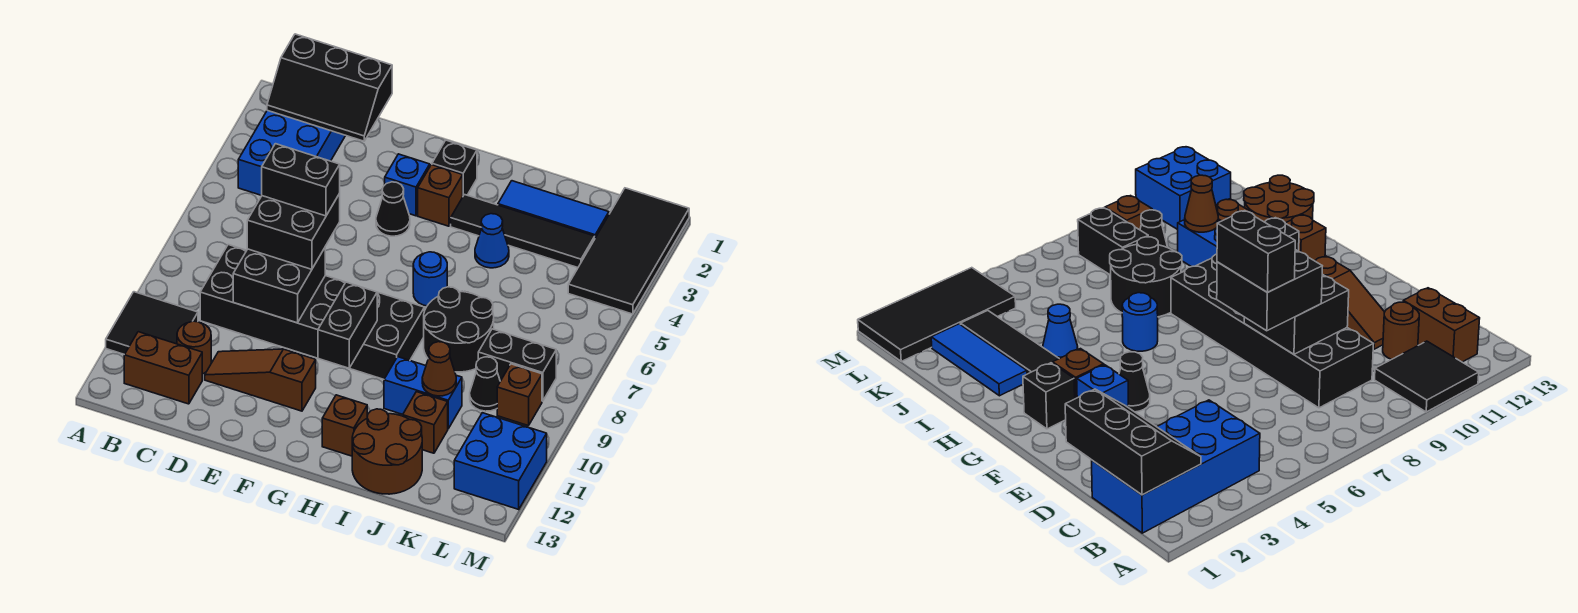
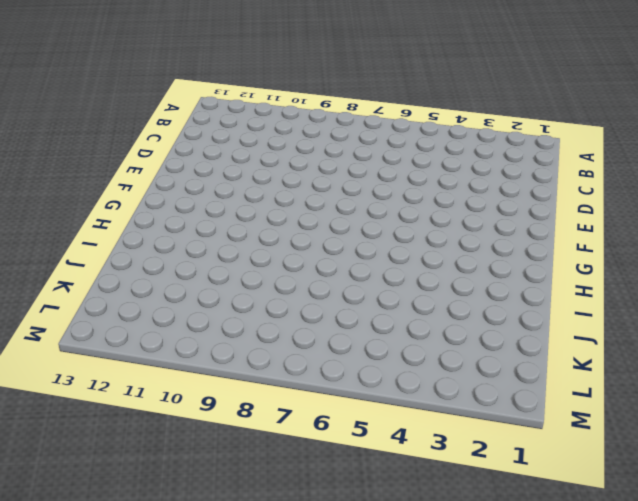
none -> black 2x2 tile [106,292,198,354]
none -> blue 2x4 brick [238,110,346,196]
none -> brown 1x2 brick [124,332,202,404]
none -> black 2x6 brick [200,245,424,379]

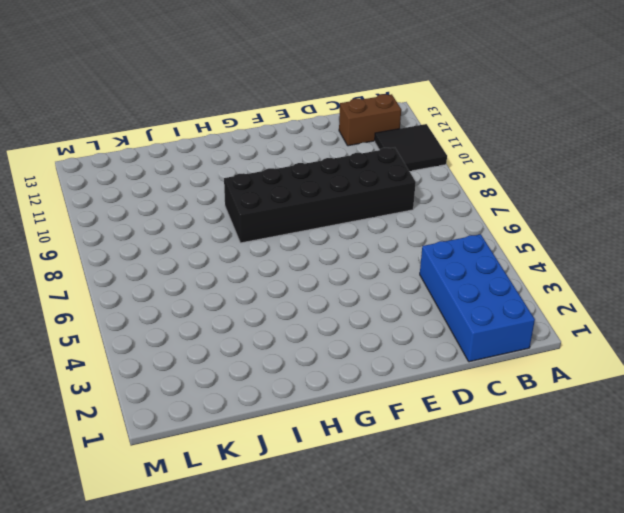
none -> brown 1x1 round brick [177,321,211,374]
none -> brown 1x3 slope [205,349,316,411]
none -> blue 1x1 brick [385,154,430,216]
none -> black 1x1 cone [376,182,410,236]

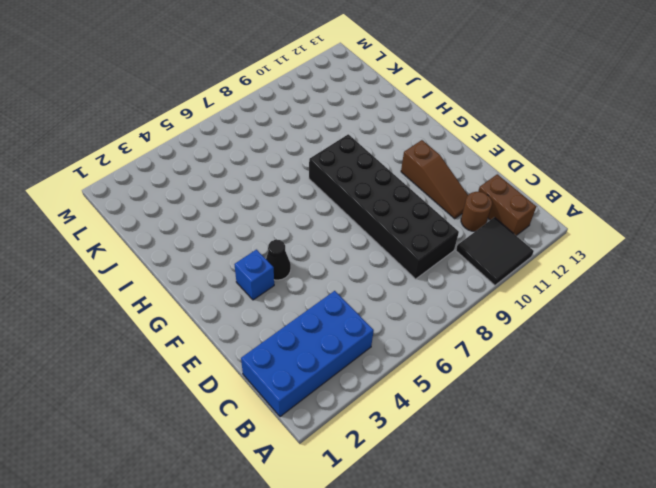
none -> black 1x1 brick [432,140,477,195]
none -> brown 1x1 brick [418,165,463,226]
none -> black 1x4 tile [451,195,595,268]
none -> blue 1x1 round brick [413,252,447,306]

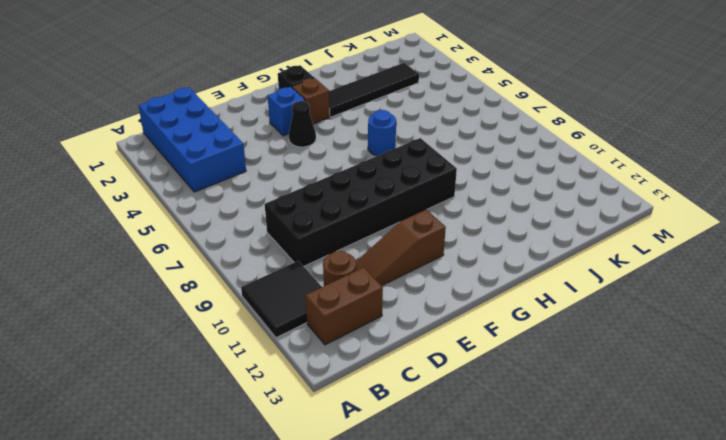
none -> brown 1x1 brick [322,395,367,456]
none -> blue 1x3 tile [498,181,609,238]
none -> blue 1x1 cone [475,214,509,268]
none -> black 2x2 round brick [424,287,494,372]

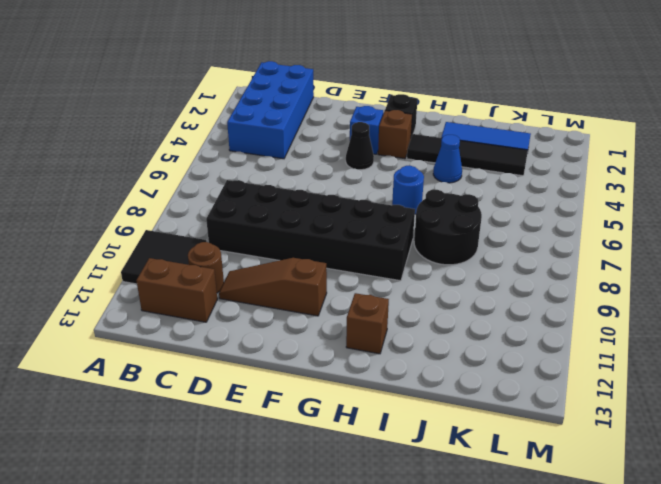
none -> blue 1x2 brick [384,357,462,429]
none -> brown 2x2 round brick [352,409,422,494]
none -> brown 1x1 brick [403,392,448,453]
none -> black 1x2 brick [478,329,556,401]

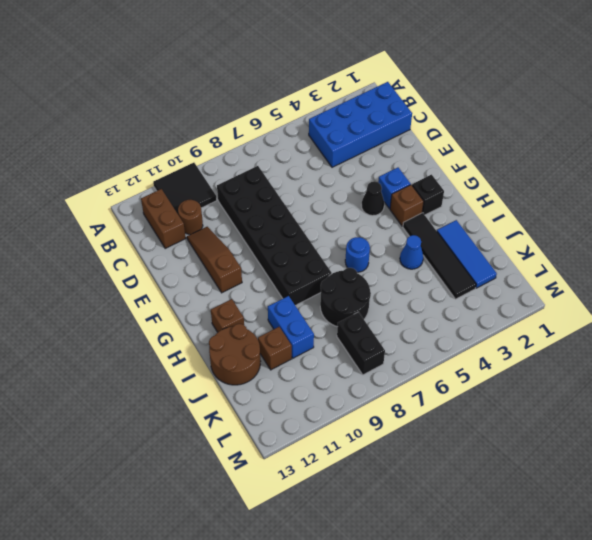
none -> black 1x1 cone [470,357,500,411]
none -> black 2x4 tile [568,188,689,314]
none -> brown 1x1 brick [497,364,542,426]
none -> blue 2x2 brick [454,413,547,509]

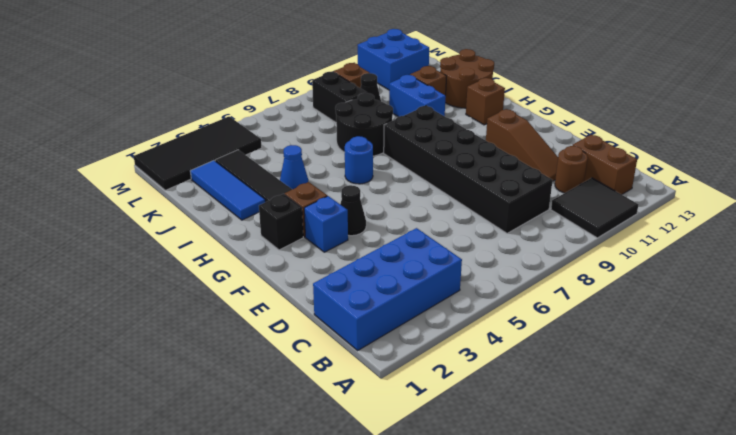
none -> black 2x3 slope [267,34,392,141]
none -> black 2x2 brick [233,248,325,323]
none -> black 1x2 brick [318,282,377,368]
none -> brown 1x1 cone [422,342,456,396]

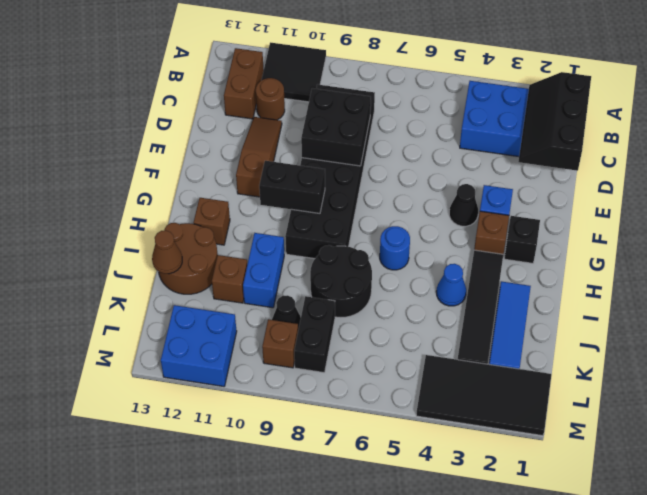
brown 1x1 cone [152,230,182,274] -> brown 1x1 cone moved to [422,342,456,396]
none -> black 2x2 brick [247,194,340,269]
none -> black 1x2 brick [262,144,340,216]

